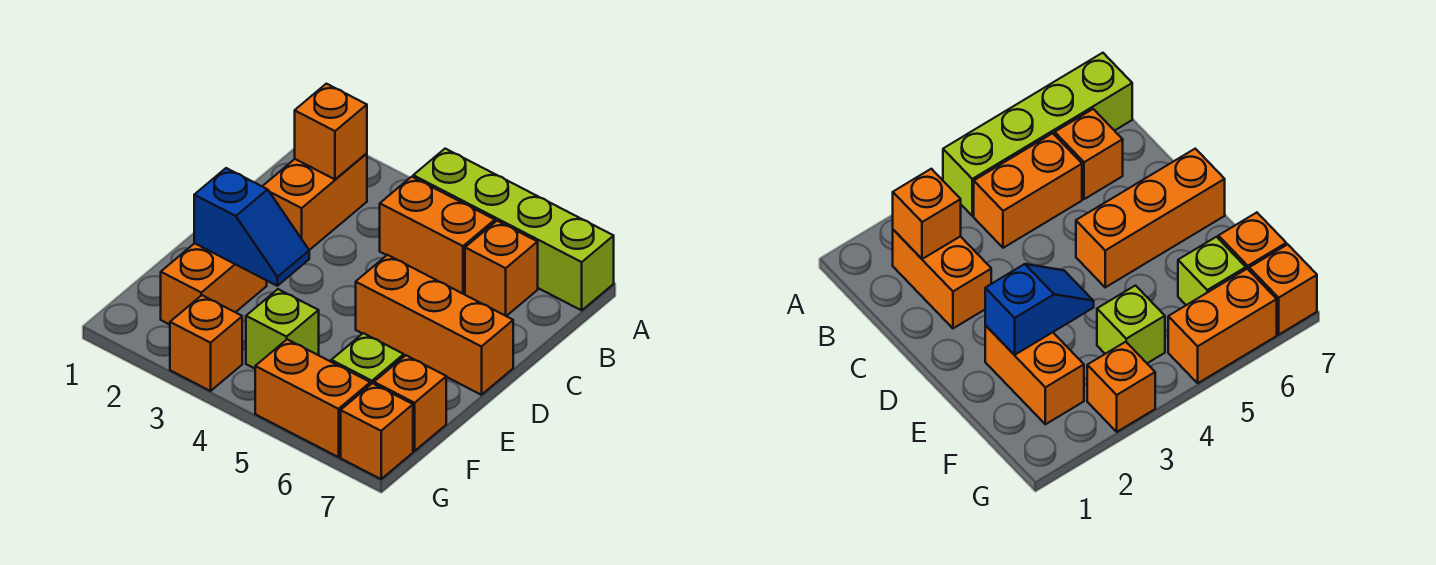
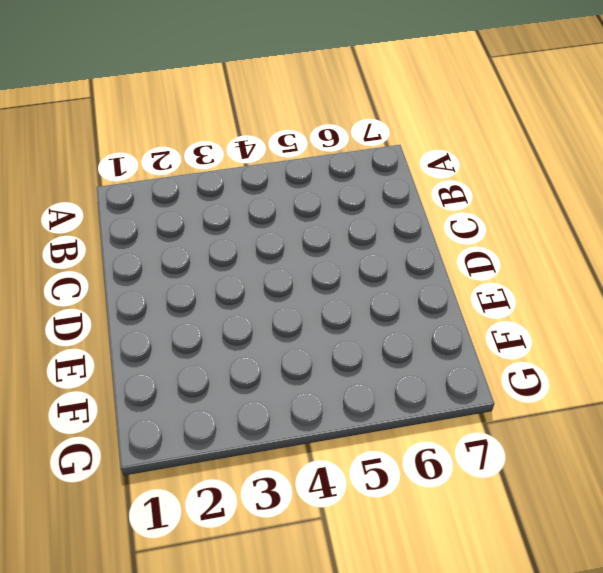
none -> lime 1x4 brick [413,149,614,310]
none -> orange 1x2 brick [262,153,367,250]
none -> orange 1x2 brick [380,177,495,294]

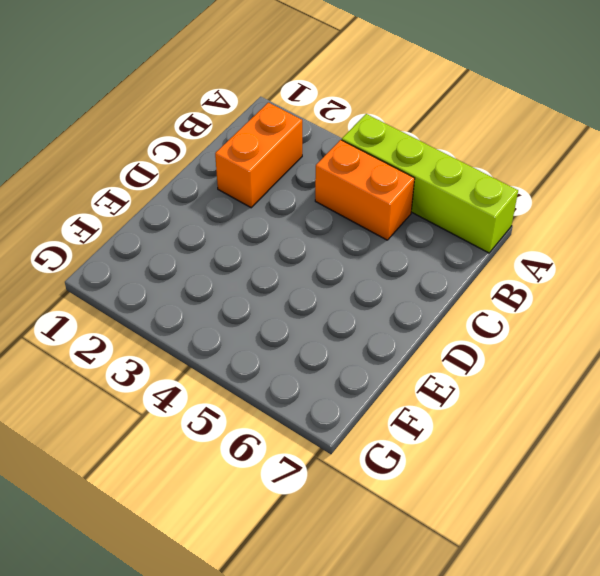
none -> orange 1x1 brick [465,221,538,316]
none -> orange 1x3 brick [356,255,513,395]
none -> orange 1x2 brick [161,243,267,325]

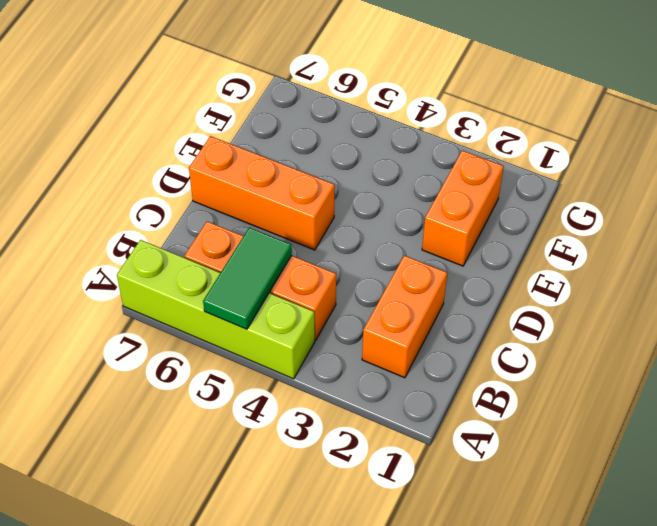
green 1x2 tile [203,227,292,329] -> none
none -> lime 1x1 brick [246,289,319,369]
none -> lime 1x1 brick [331,333,404,385]
none -> orange 1x1 brick [374,355,446,451]

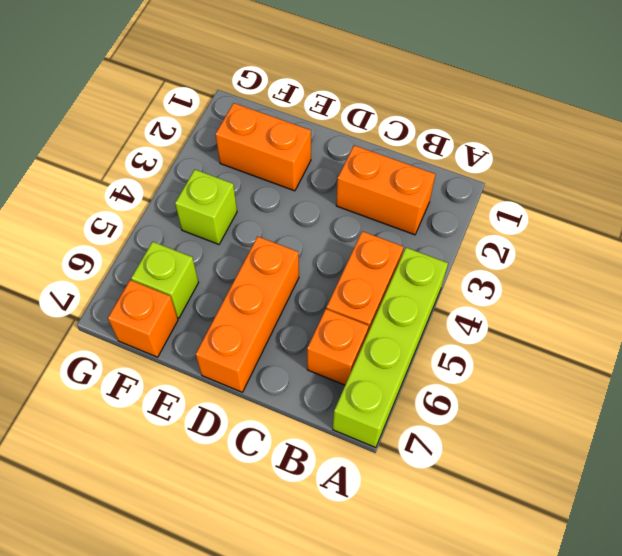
none -> orange 1x1 brick [170,295,242,391]
none -> orange 1x2 brick [255,339,370,457]
none -> orange 1x1 brick [341,383,413,479]

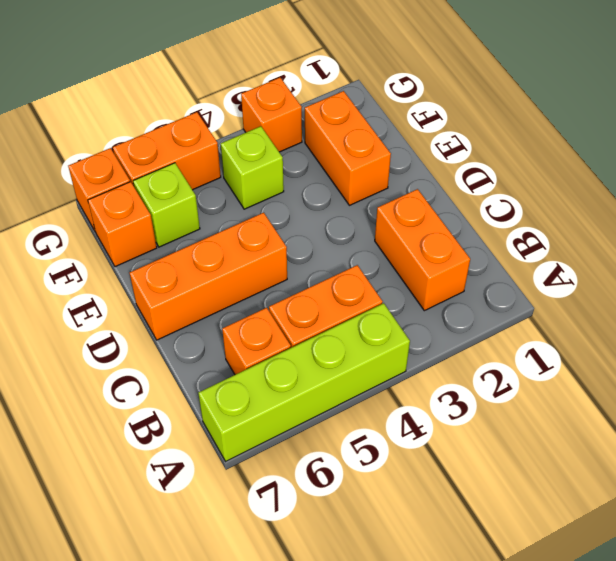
none -> orange 1x1 brick [295,84,367,179]
none -> blue 1x2 slope [194,168,309,286]

